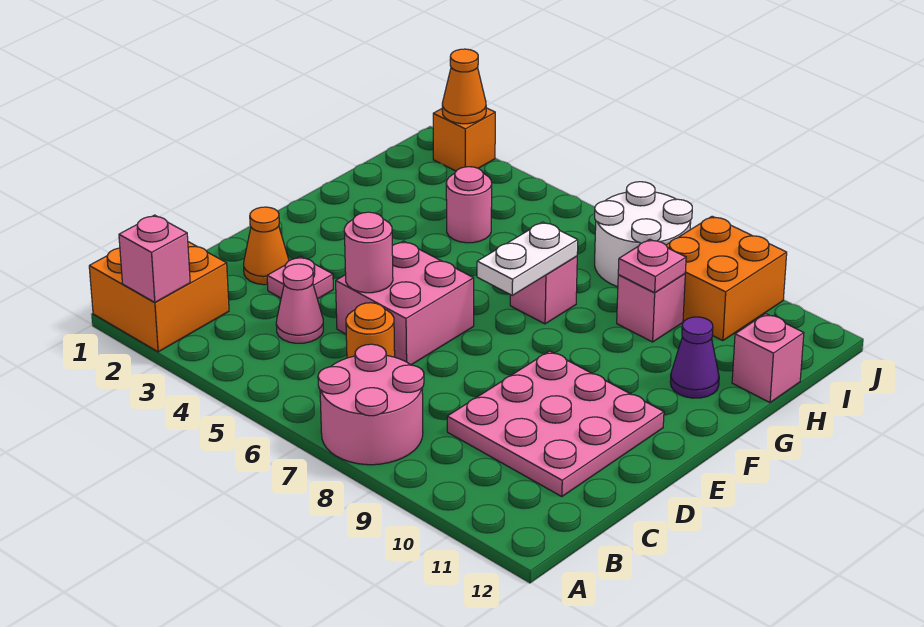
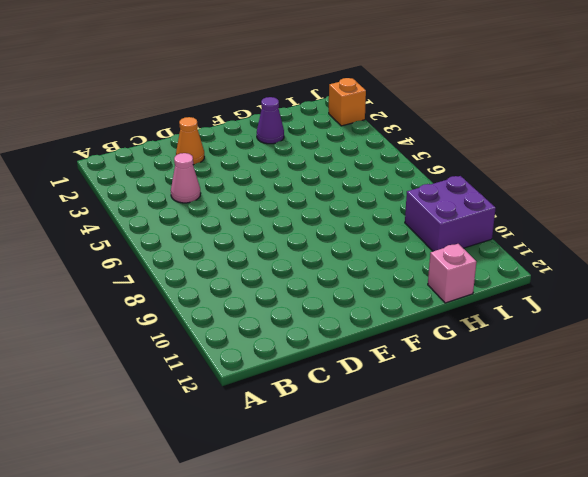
purple 1x1 cone [257,97,284,144] -> purple 1x1 cone moved to [670,317,719,398]
purple 2x2 brick [405,176,496,251] -> orange 2x2 brick [666,216,787,341]
none -> orange 2x2 brick [89,242,229,352]
none -> pink 2x2 round brick [318,344,424,465]
none -> orange 1x1 round brick [346,303,395,358]

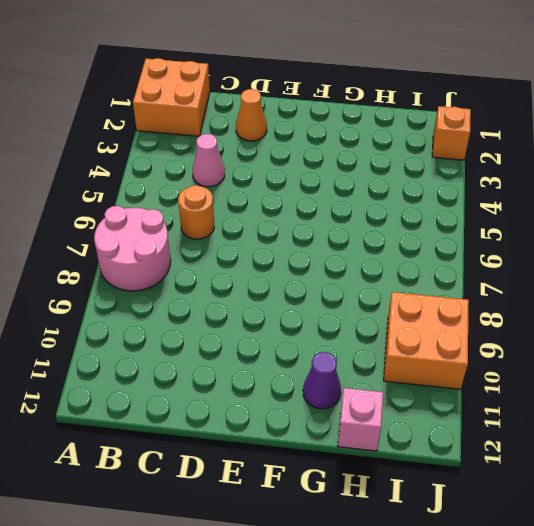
none -> pink 3x3 plate [447,351,664,497]
none -> pink 1x1 plate [267,257,333,299]
none -> pink 2x2 brick [336,241,474,365]

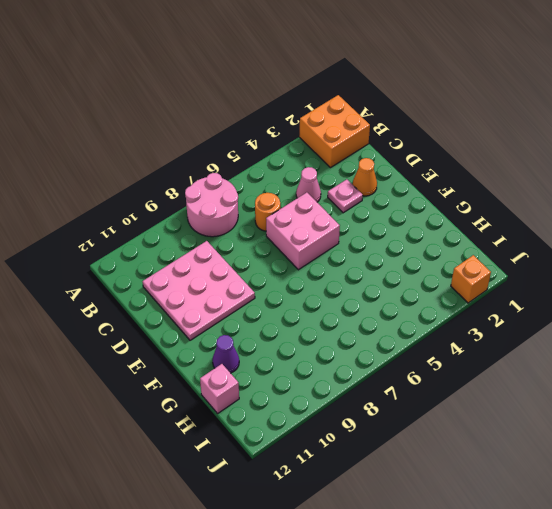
none -> pink 1x1 brick [510,256,577,324]
none -> pink 1x1 round brick [446,167,492,243]
none -> pink 1x1 brick [617,274,685,342]

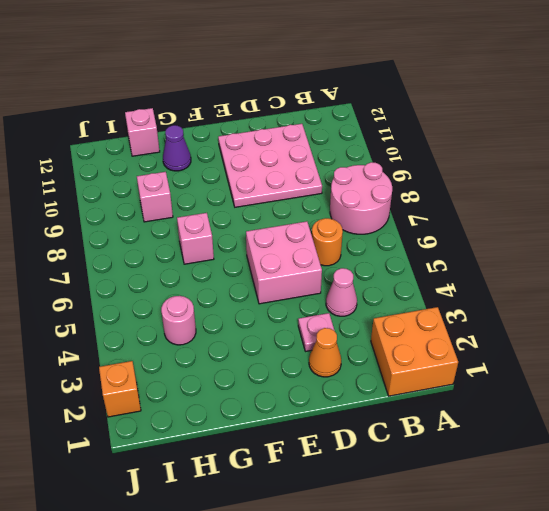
none -> white 2x2 round brick [595,182,692,287]
none -> orange 2x2 brick [666,216,787,341]
none -> pink 1x1 brick [119,215,190,302]

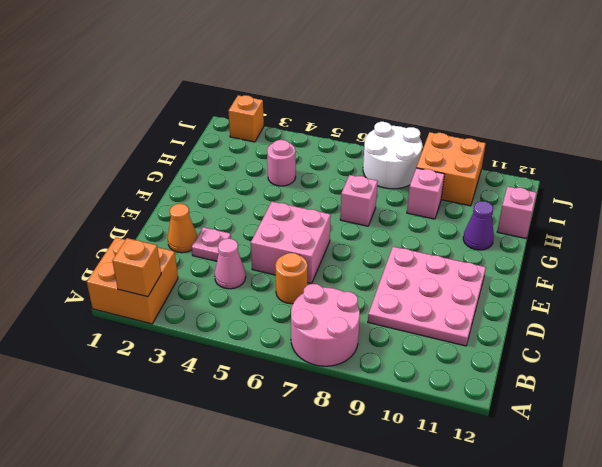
orange 1x1 brick [112,238,161,297] -> pink 1x1 brick [119,215,190,302]
none -> pink 1x1 round brick [344,212,393,293]
none -> white 1x2 plate [477,222,578,295]
none -> pink 1x1 plate [618,239,686,293]

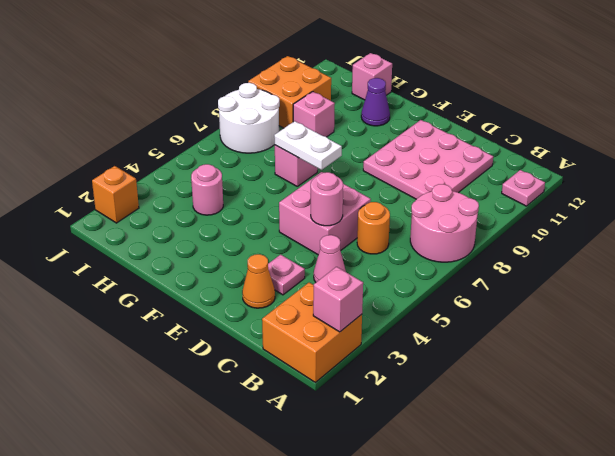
pink 1x1 plate [502,170,545,206] -> pink 1x1 plate moved to [618,239,686,293]
none -> orange 1x1 cone [442,49,486,124]

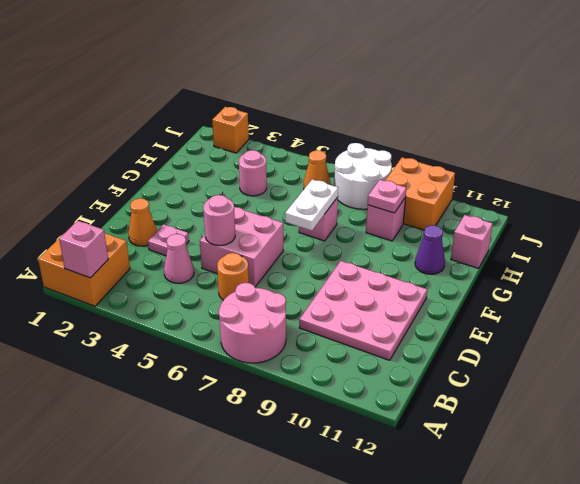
orange 1x1 cone [304,150,330,189] -> orange 1x1 cone moved to [442,49,486,124]

